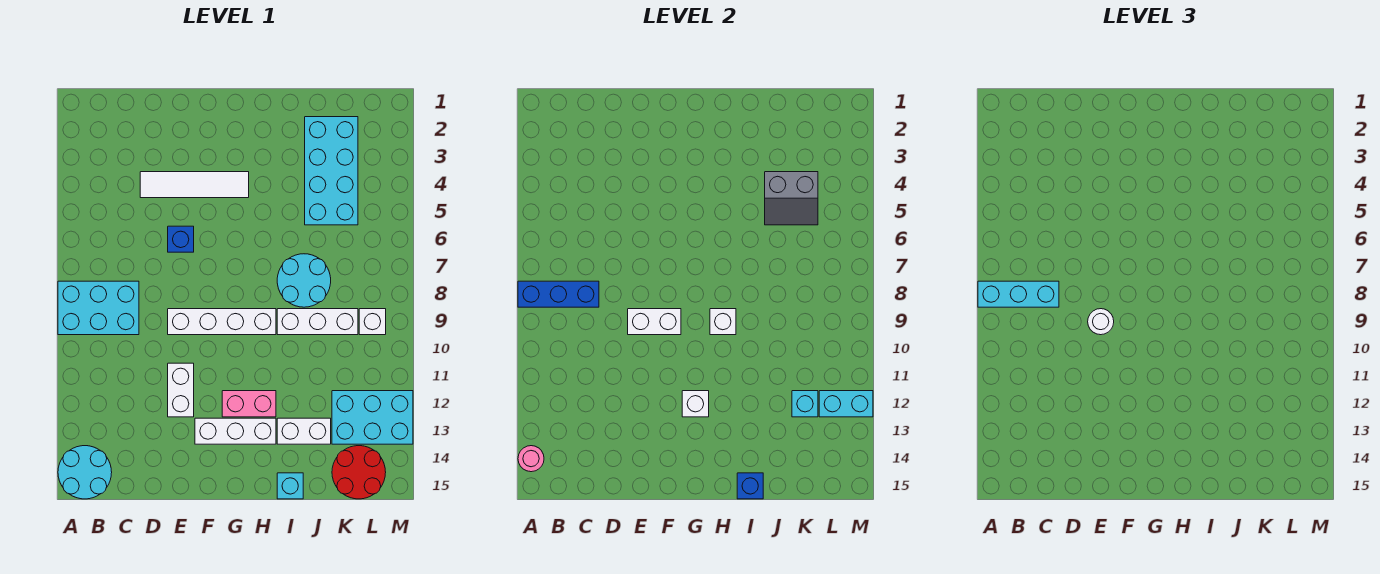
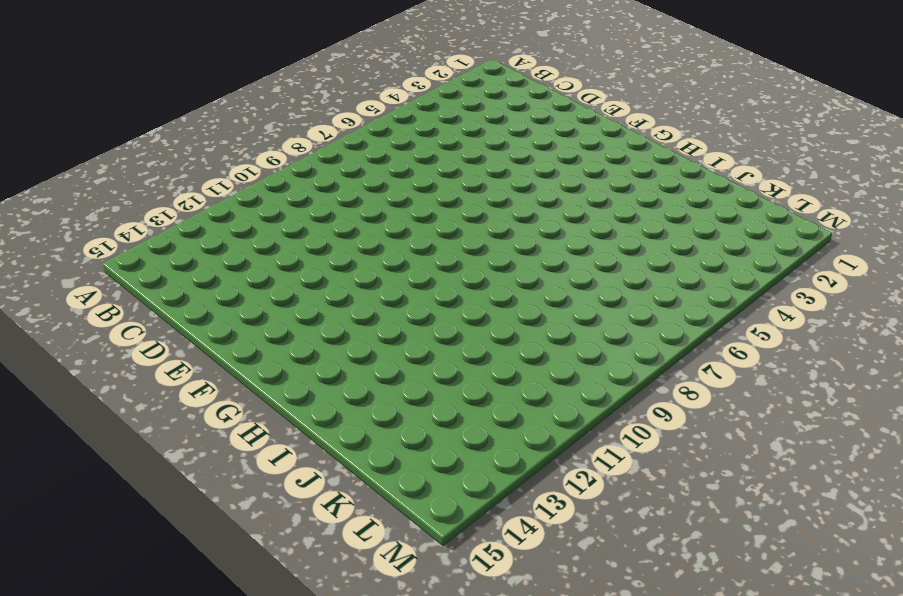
none -> cyan 2x3 brick [58,281,139,335]
none -> cyan 2x2 round brick [58,446,112,499]
none -> white 1x4 tile [140,172,249,198]

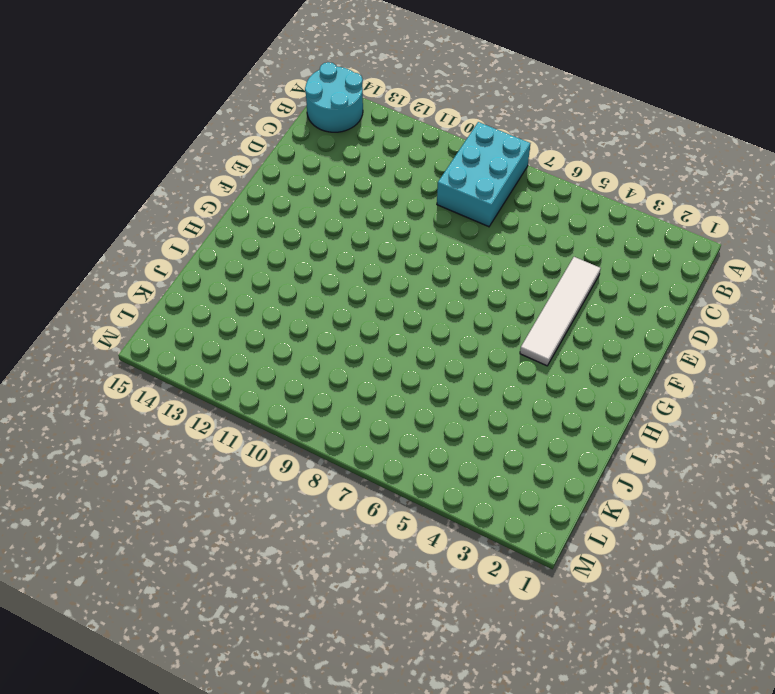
none -> blue 1x1 brick [168,226,194,252]
none -> white 1x4 brick [168,309,276,335]
none -> white 1x2 brick [168,363,194,417]

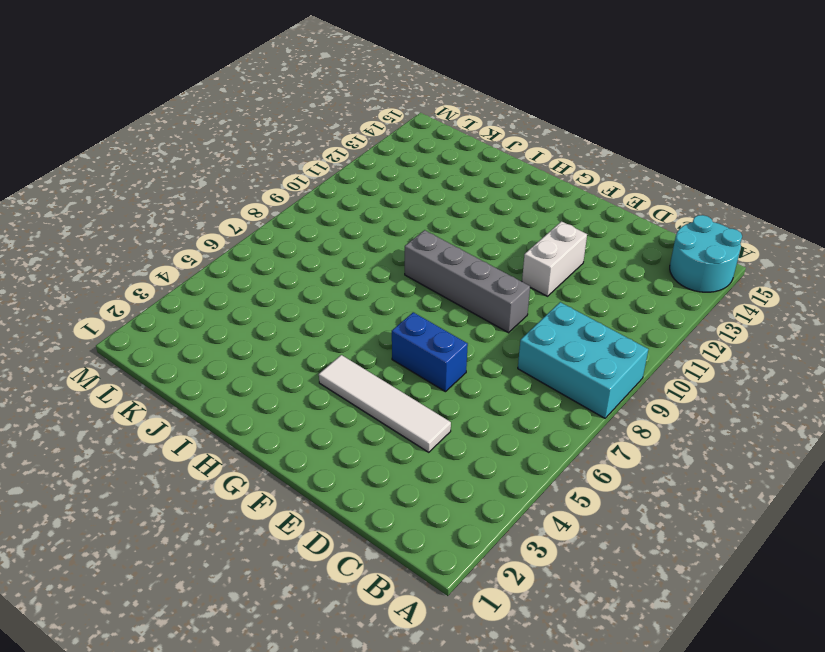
blue 1x2 brick [392,312,468,392] -> blue 1x1 brick [168,226,194,252]
grey 1x4 brick [405,230,530,333] -> white 1x4 brick [168,309,276,335]
none -> white 1x3 brick [195,418,276,444]
none -> pink 1x2 brick [222,391,276,417]
none -> cyan 2x2 round brick [277,254,331,307]

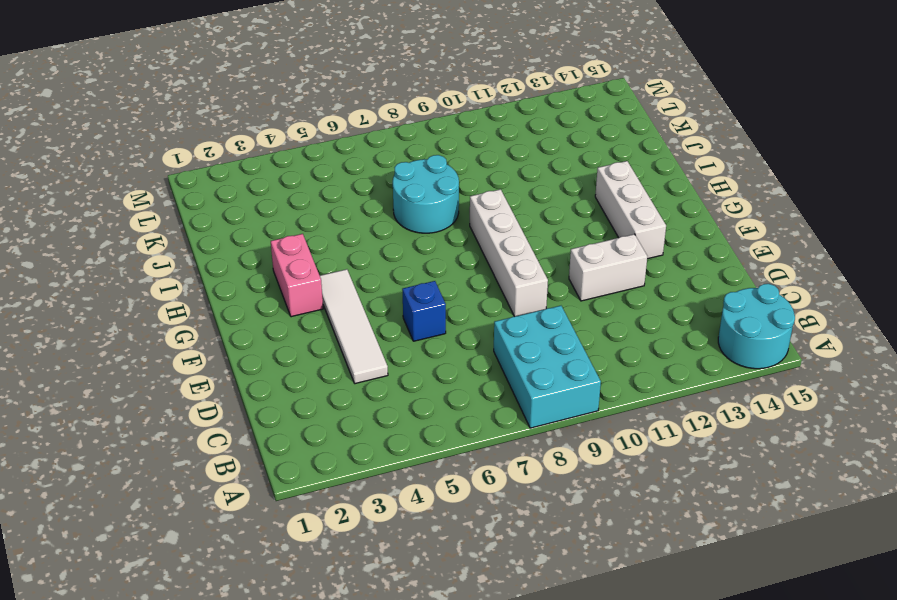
pink 1x2 brick [271,234,323,317] -> pink 1x2 brick moved to [222,391,276,417]
none -> white 1x3 brick [277,309,358,335]
none -> white 1x2 brick [277,418,331,444]
none -> cyan 1x1 brick [277,473,303,499]

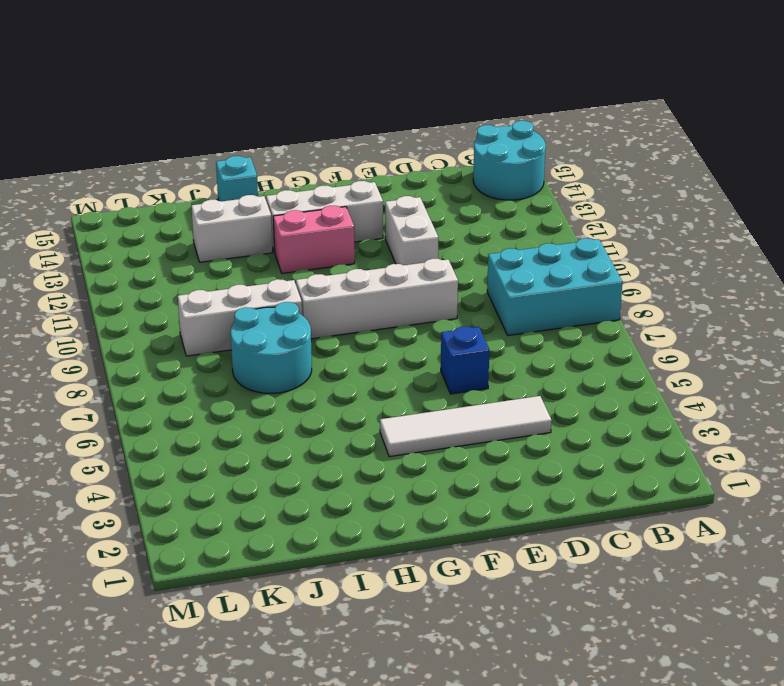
none -> cyan 2x4 brick [305,117,358,225]
none -> cyan 2x3 brick [332,391,413,444]
none -> red 2x2 round brick [332,446,386,499]

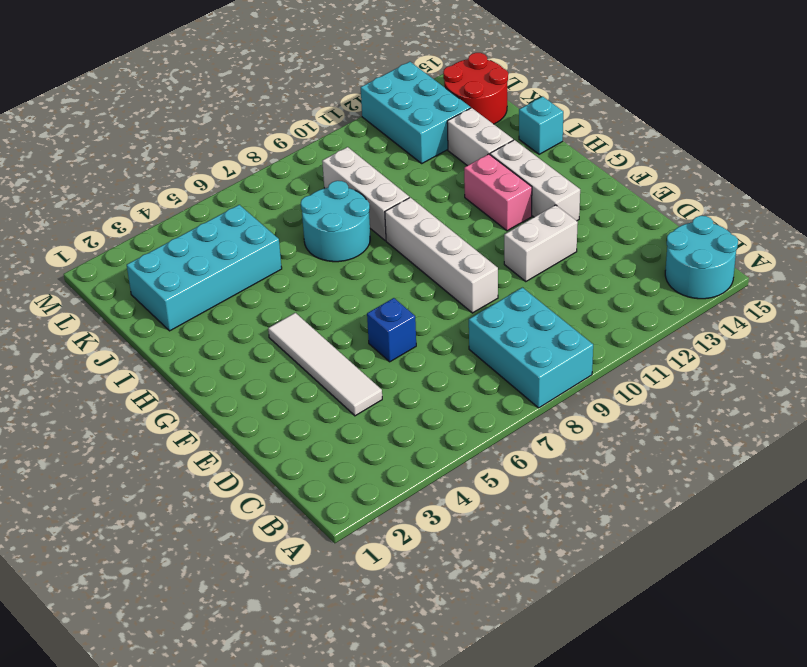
none -> white 1x1 brick [359,309,386,335]
none -> blue 1x3 brick [518,281,599,307]
none -> pink 1x1 round brick [518,446,544,472]

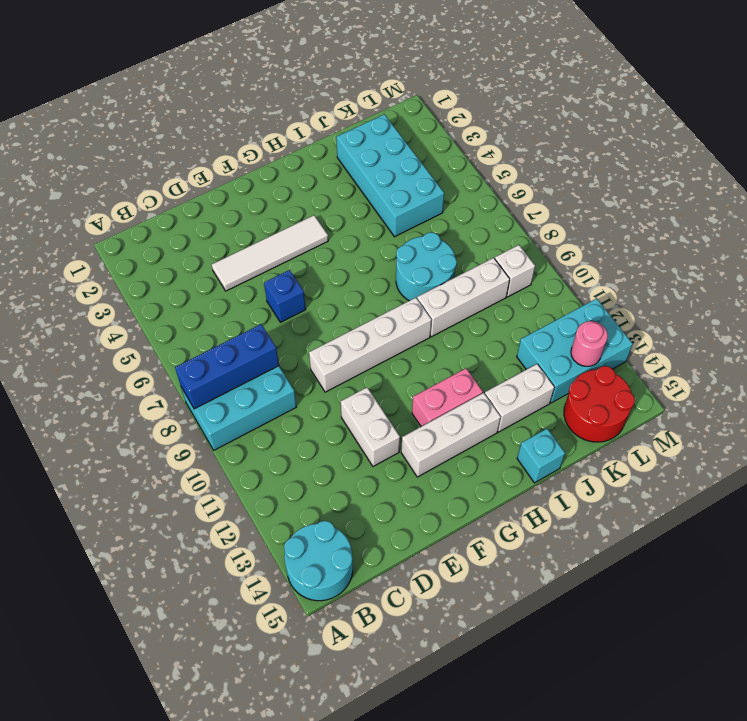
pink 1x1 round brick [571,321,608,366] -> pink 1x1 round brick moved to [518,446,544,472]
none -> white 1x2 brick [628,309,681,335]
none -> white 1x1 brick [682,391,709,417]
none -> white 1x1 brick [710,309,736,335]

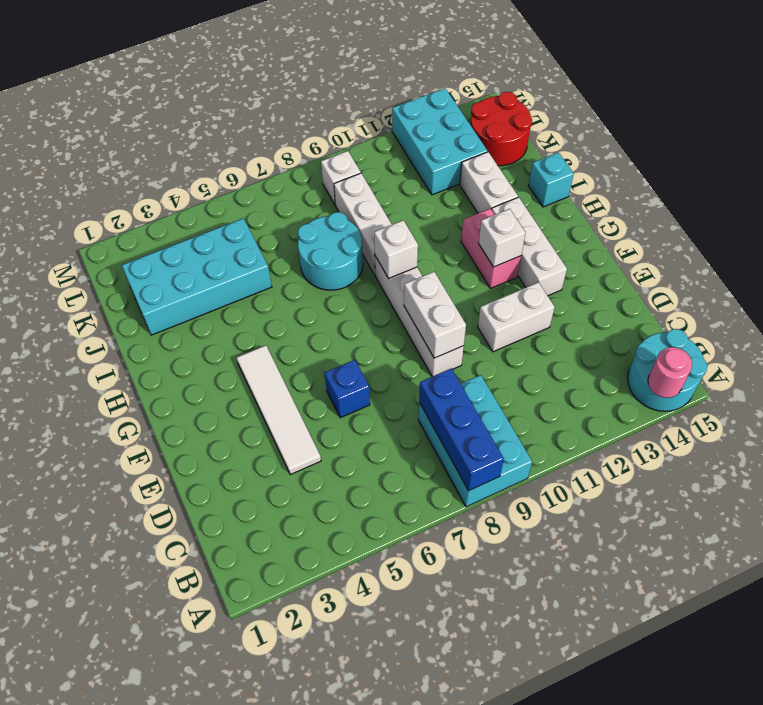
none -> blue 1x1 brick [737,473,763,499]
none -> grey 2x2 slope [765,172,818,225]
none -> cyan 1x1 brick [792,391,818,417]

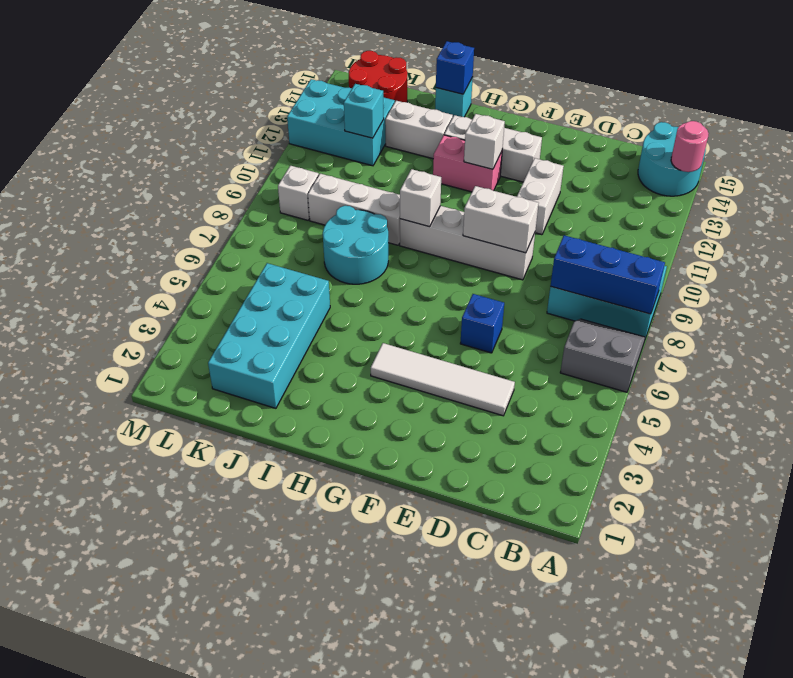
grey 2x2 slope [560,319,645,392] -> grey 2x2 slope moved to [765,172,818,225]
none -> cyan 1x2 brick [819,391,873,417]
none -> cyan 1x3 brick [978,281,1059,307]
none -> white 1x1 round brick [1088,309,1114,335]

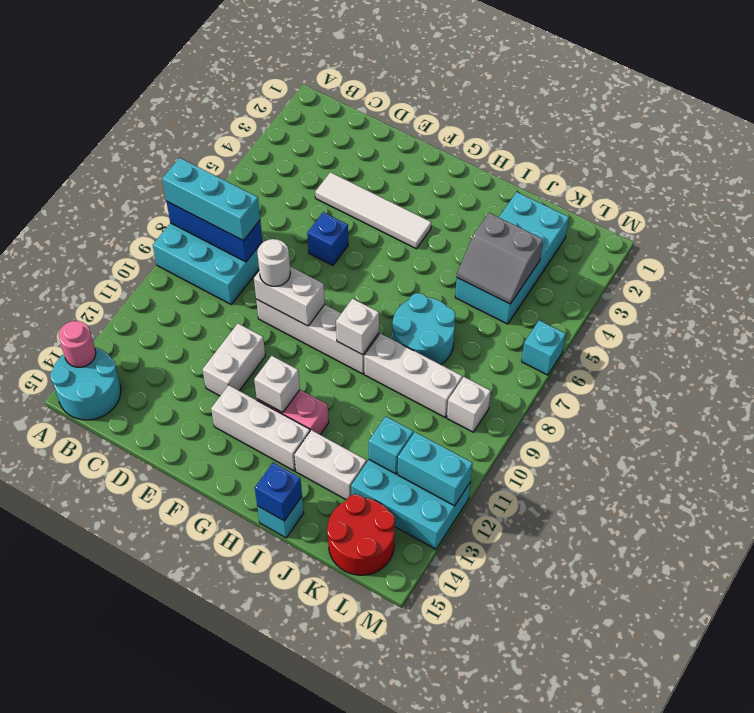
cyan 1x1 brick [522,320,566,375] -> none

